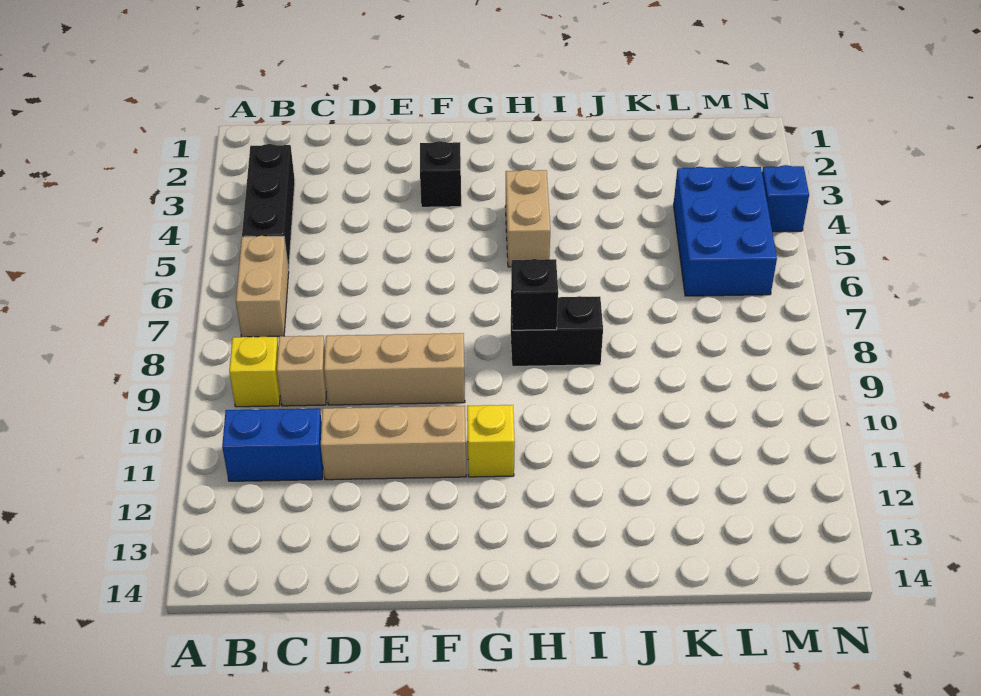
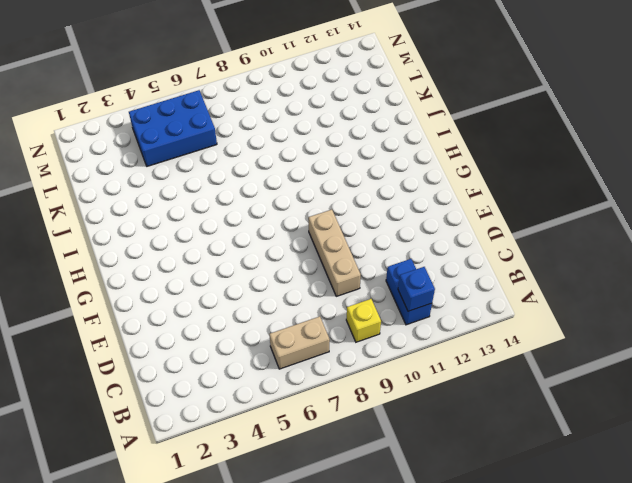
blue 1x1 brick [398,267,435,311] -> blue 1x1 brick moved to [762,165,809,232]
none -> black 1x3 brick [242,144,295,270]
none -> tan 1x1 brick [277,336,327,406]
none -> tan 1x3 brick [321,406,466,480]

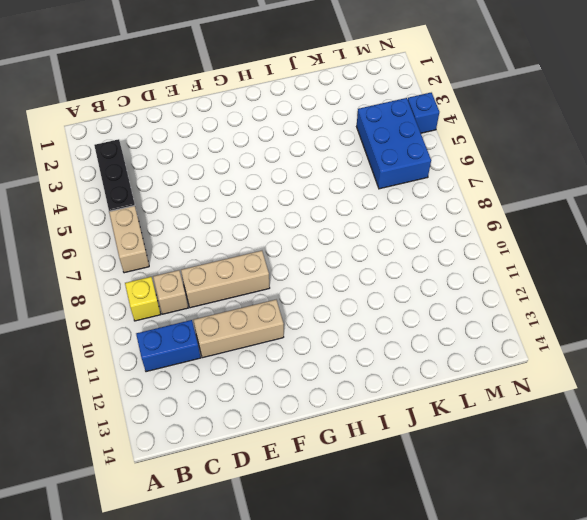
none -> black 1x1 brick [420,141,461,207]
none -> yellow 1x1 brick [467,405,515,477]
none -> tan 1x2 brick [505,169,550,267]

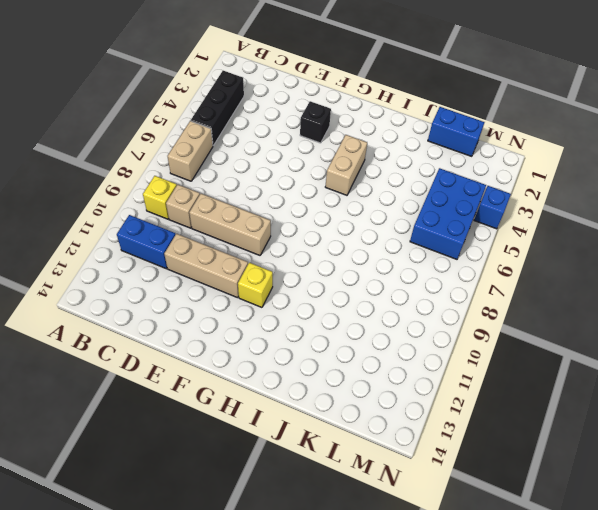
blue 1x2 brick [428,107,485,156] -> none
none -> black 1x2 brick [511,296,603,366]
none -> black 1x1 brick [511,259,558,330]

